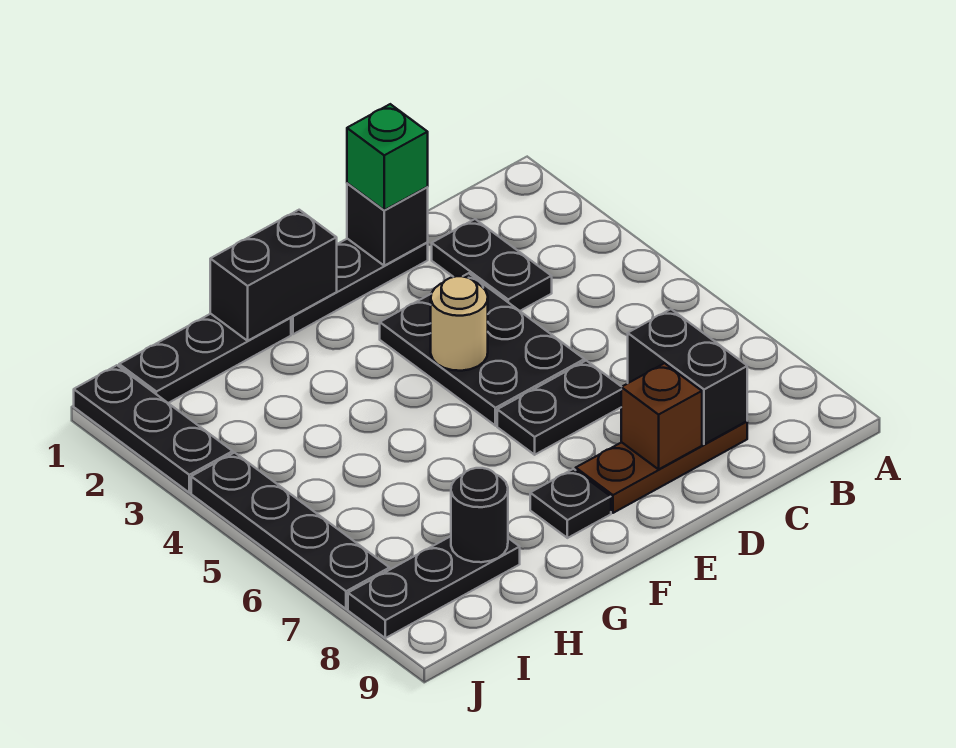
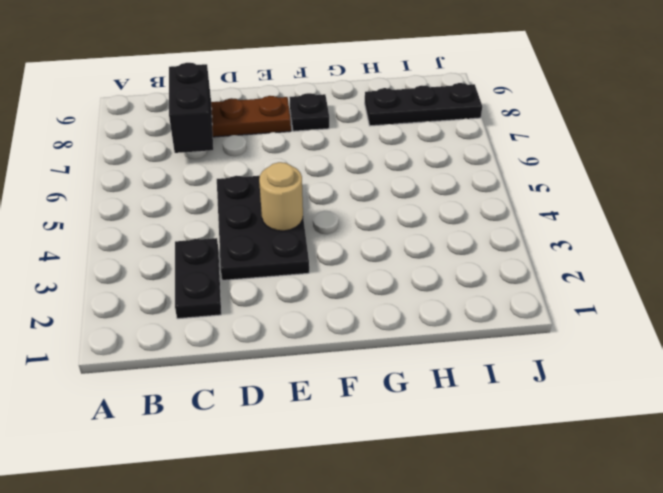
none -> black 1x3 plate [291,239,428,334]
none -> black 1x2 plate [497,361,621,455]
none -> black 1x3 plate [119,314,291,403]

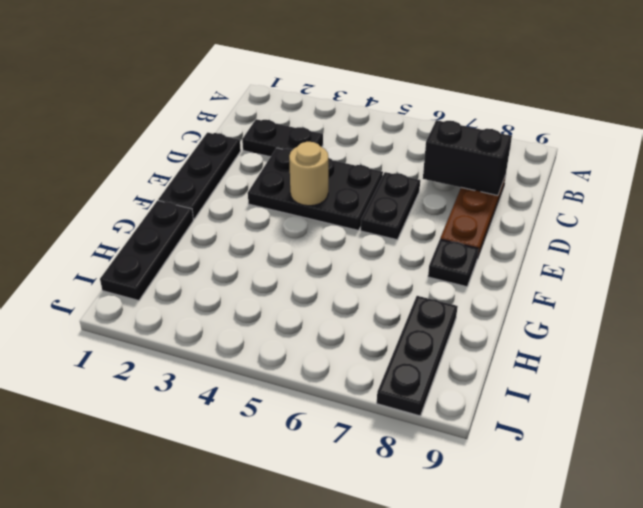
none -> black 1x3 plate [74,365,233,493]
none -> black 1x4 plate [191,453,389,609]
none -> black 1x1 brick [347,183,428,266]

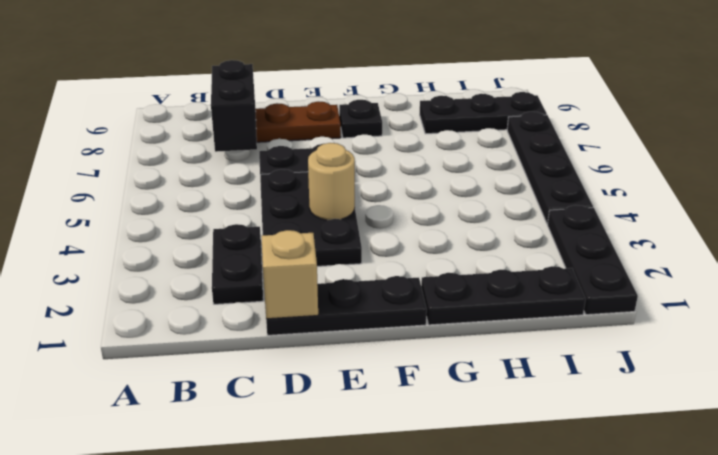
tan 1x1 brick [262,230,318,319] -> black 1x1 brick [347,183,428,266]
none -> brown 1x1 brick [621,363,702,469]
none -> black 1x2 brick [210,210,337,341]
none -> black 1x1 round brick [451,468,508,562]

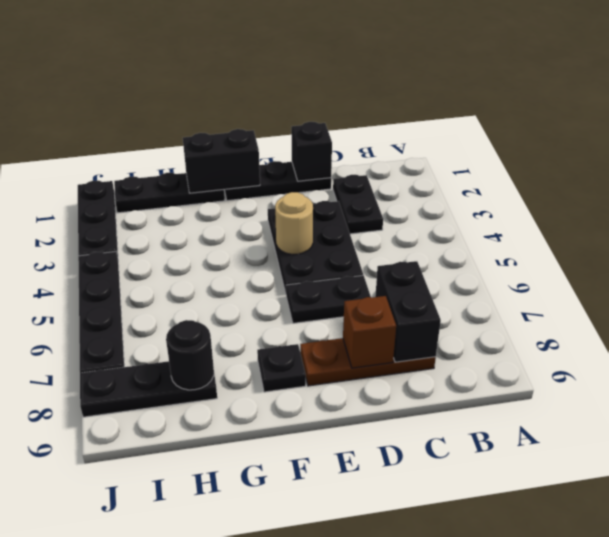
none -> green 1x1 brick [347,104,428,210]

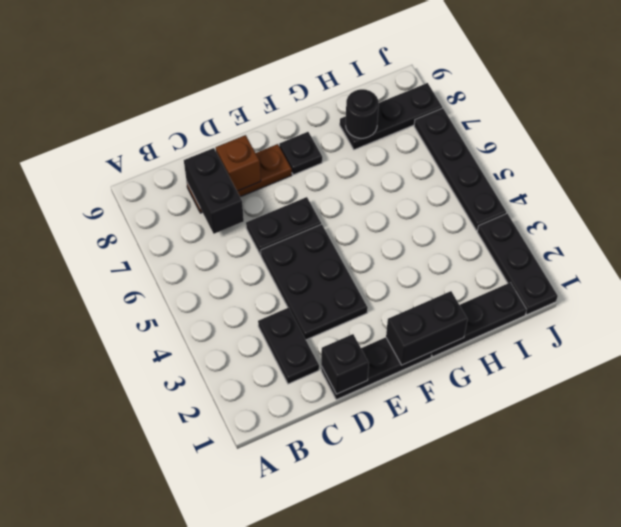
none -> tan 1x1 round brick [431,276,488,371]
none -> green 1x1 brick [347,104,428,210]

